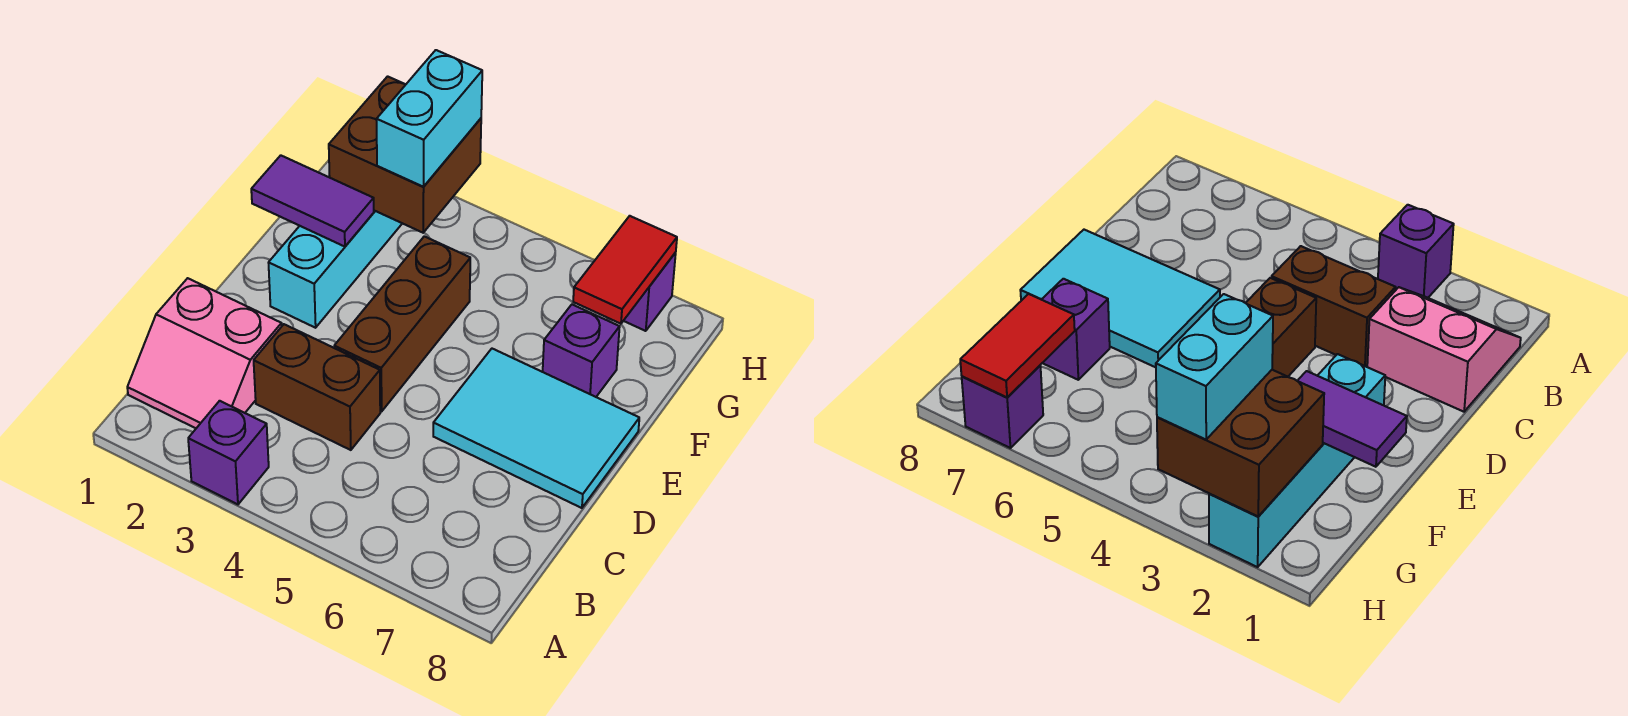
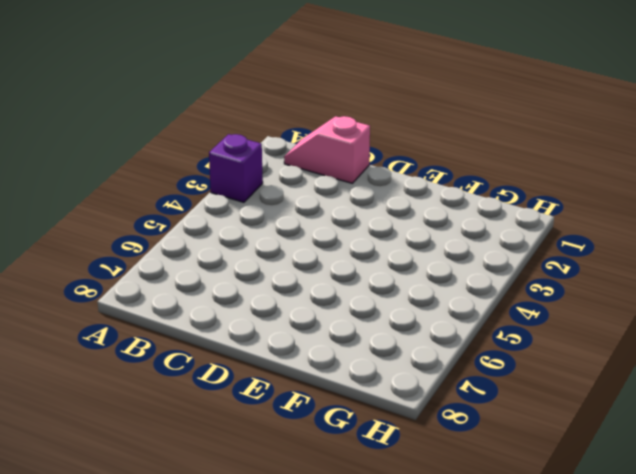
pink 1x2 slope [284,116,370,183] -> pink 2x2 slope [127,278,282,428]
none -> brown 1x2 brick [254,324,380,450]
none -> brown 1x3 brick [334,236,470,411]
none -> cyan 2x3 tile [433,349,639,508]

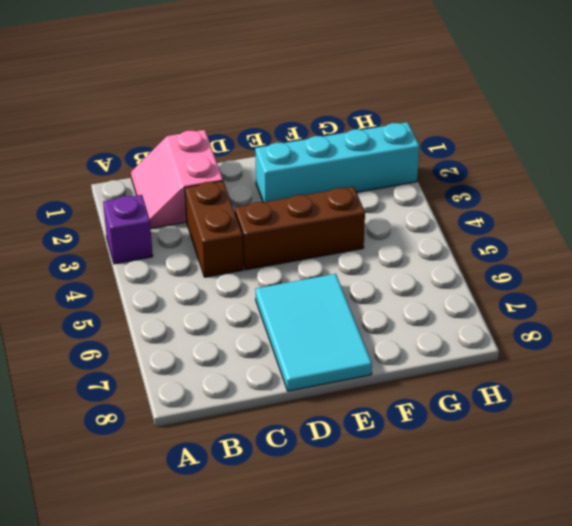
none -> purple 1x1 brick [543,305,620,397]
none -> purple 1x1 brick [624,252,676,331]
none -> purple 1x2 tile [251,155,374,247]

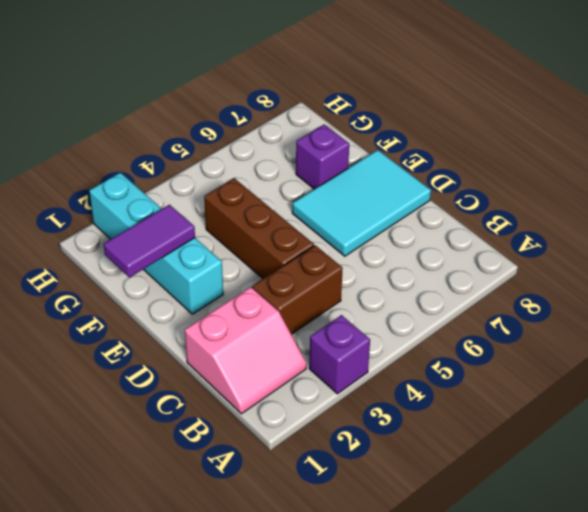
none -> purple 1x1 brick [624,252,676,331]
none -> brown 2x2 brick [329,76,481,233]
none -> red 1x2 tile [573,216,677,324]

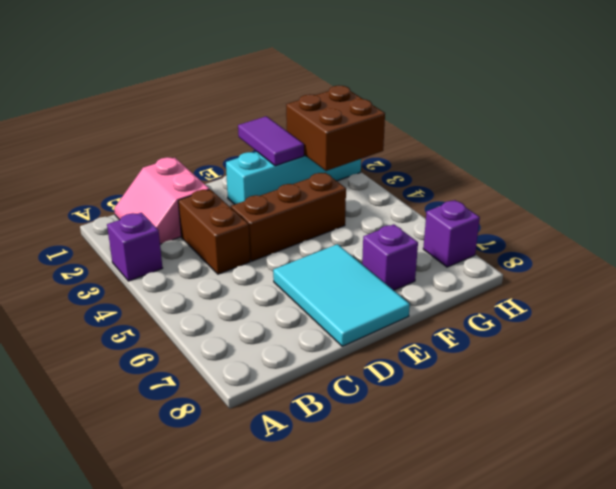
none -> red 1x2 tile [573,216,677,324]
none -> cyan 1x2 brick [377,50,482,187]

